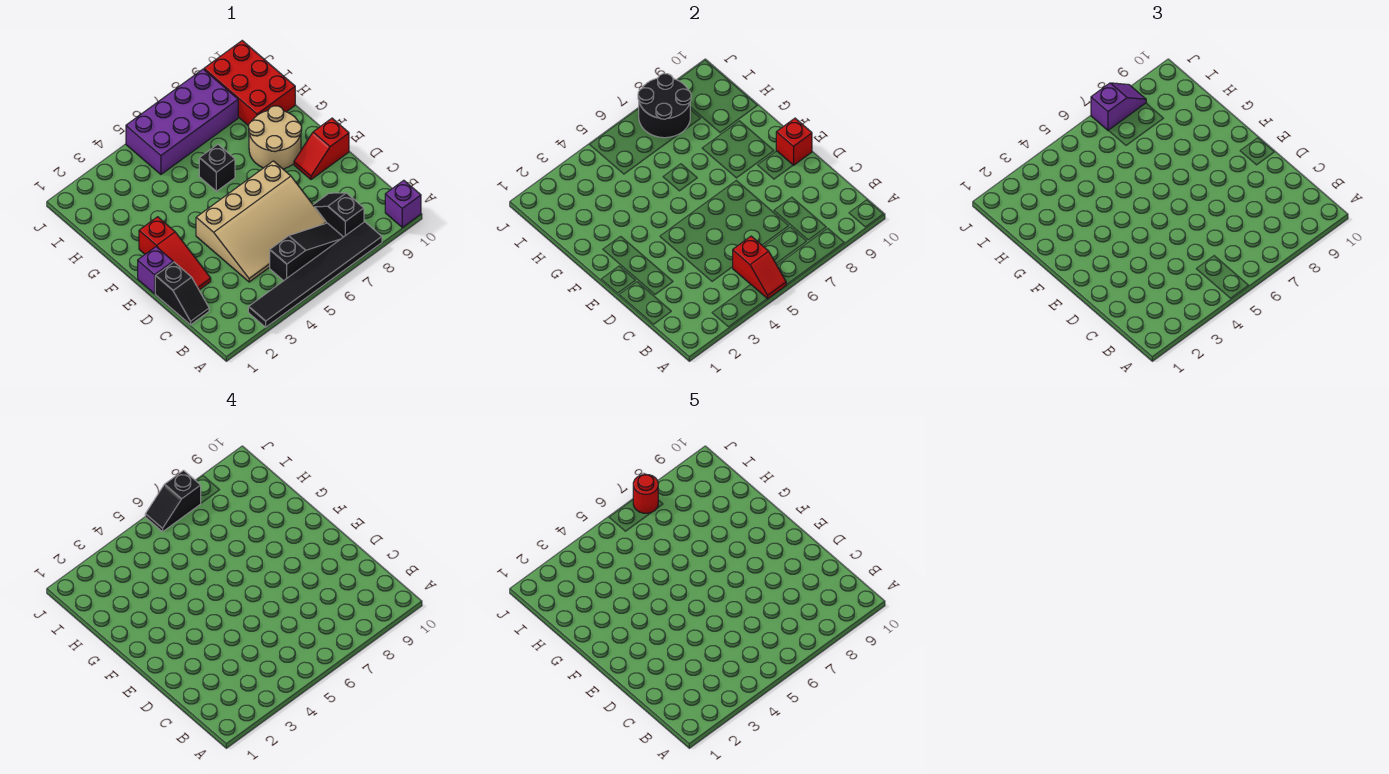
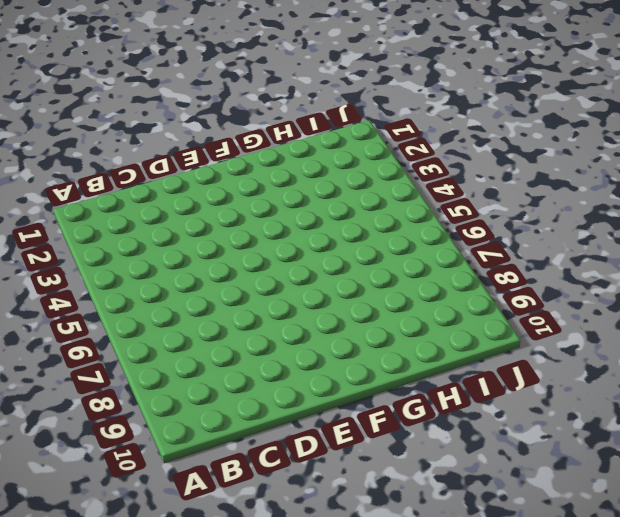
none -> black 1x6 tile [248,222,382,327]
none -> purple 1x1 brick [385,180,421,227]
none -> black 1x3 slope [270,223,343,281]

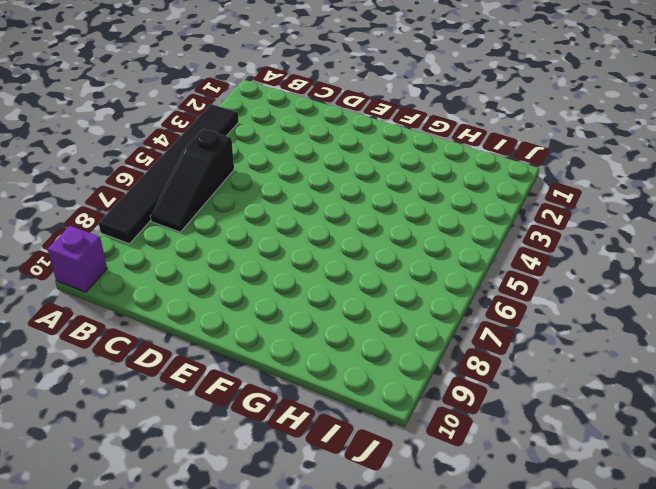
none -> black 1x2 slope [313,193,364,237]
none -> black 1x2 slope [155,262,209,325]
none -> tan 3x4 slope [196,161,326,282]

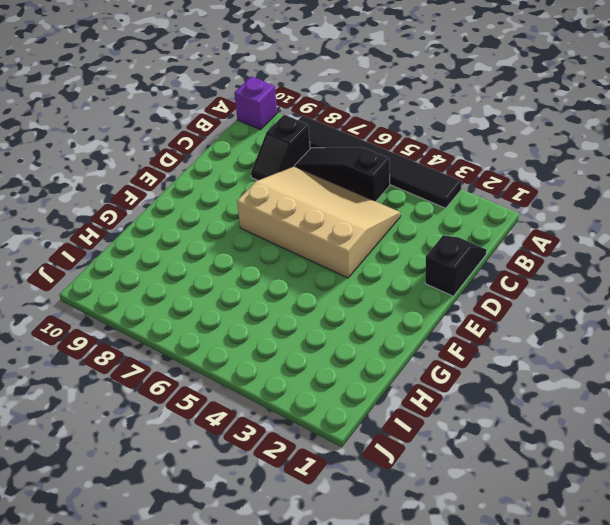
none -> red 1x3 slope [139,217,211,290]
none -> purple 1x1 brick [138,247,173,294]
none -> red 1x2 slope [294,118,349,179]

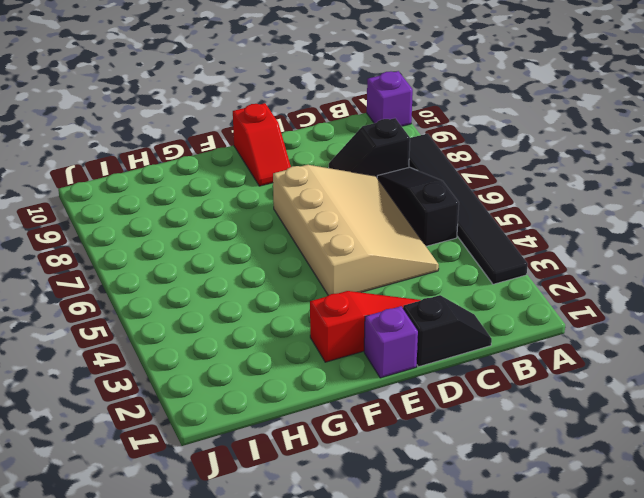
none -> tan 2x2 round brick [249,106,302,169]
none -> black 1x1 brick [199,144,235,191]
none -> red 2x3 brick [204,41,295,126]

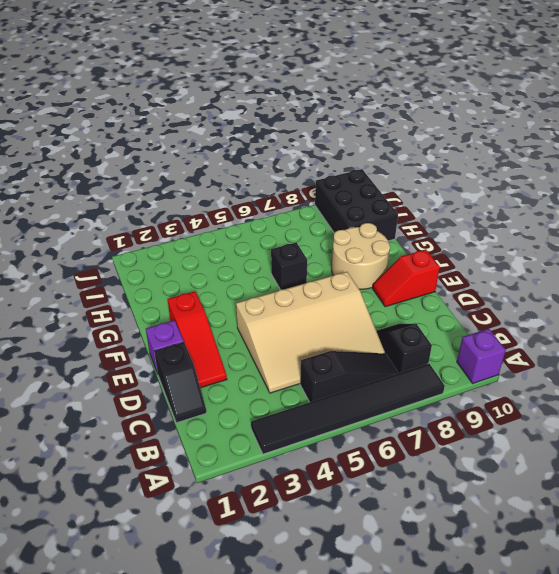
black 2x3 brick [315,169,398,241] -> red 2x3 brick [204,41,295,126]
none -> purple 2x4 brick [126,69,238,174]
none -> red 1x2 slope [733,236,786,299]
none -> red 1x1 brick [776,118,812,165]

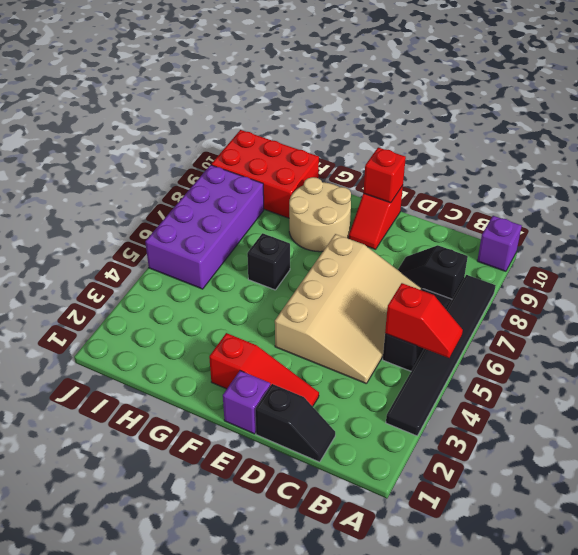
none -> black 2x2 round brick [638,74,691,138]
none -> purple 1x2 slope [1091,83,1146,131]
none -> black 1x2 slope [145,470,201,532]

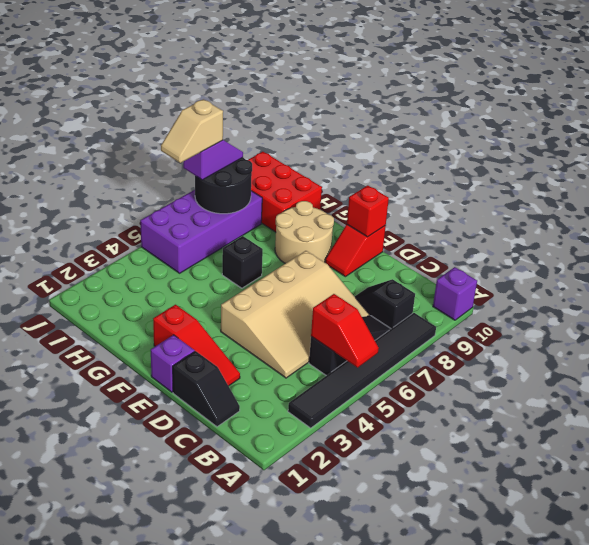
tan 1x2 slope [161,99,223,163] -> black 1x2 slope [145,470,201,532]
none -> red 1x1 round brick [633,474,658,513]

